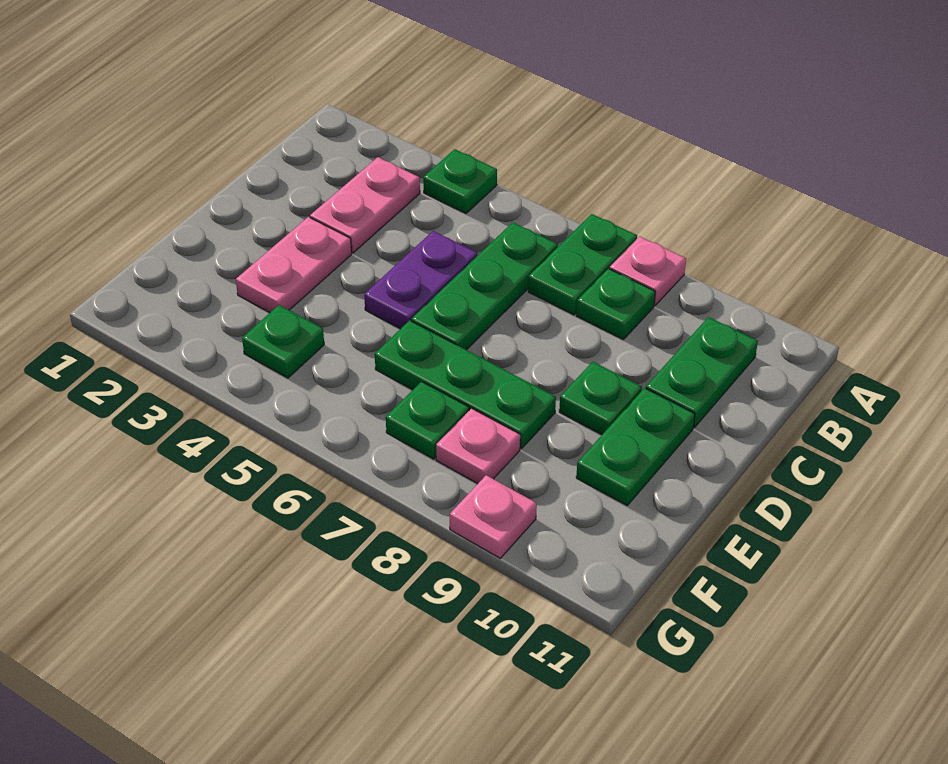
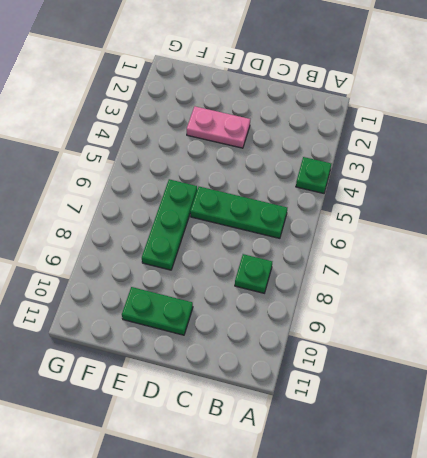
none -> green 1x2 plate [528,214,637,315]
none -> pink 1x1 plate [610,237,686,306]
none -> pink 1x2 plate [310,157,420,253]

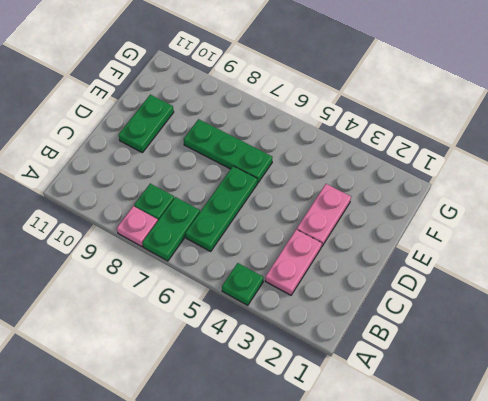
none -> green 1x2 plate [646,317,758,427]
none -> purple 1x2 plate [364,231,477,329]
none -> green 1x1 plate [559,362,642,435]

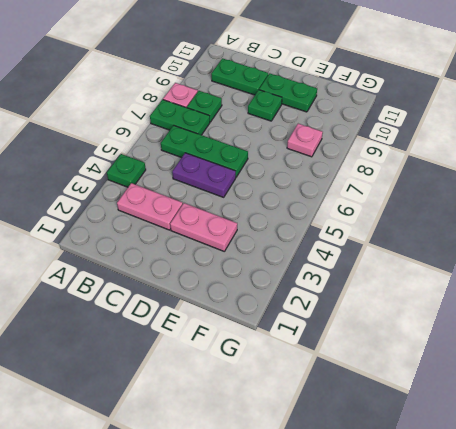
none -> green 1x3 plate [375,320,556,448]
none -> green 1x1 plate [242,305,324,378]
none -> green 1x1 plate [386,382,469,459]

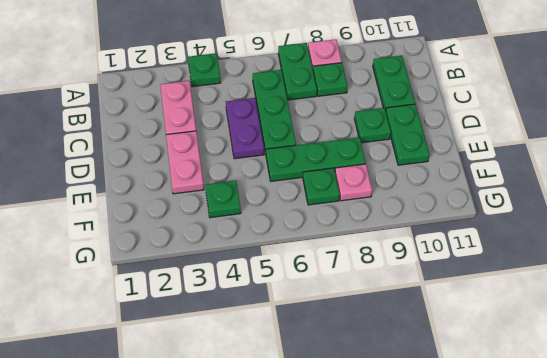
none -> pink 1x1 plate [450,475,537,558]

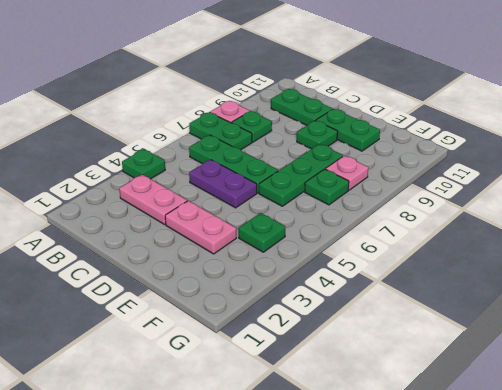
none -> pink 1x1 plate [450,475,537,558]

